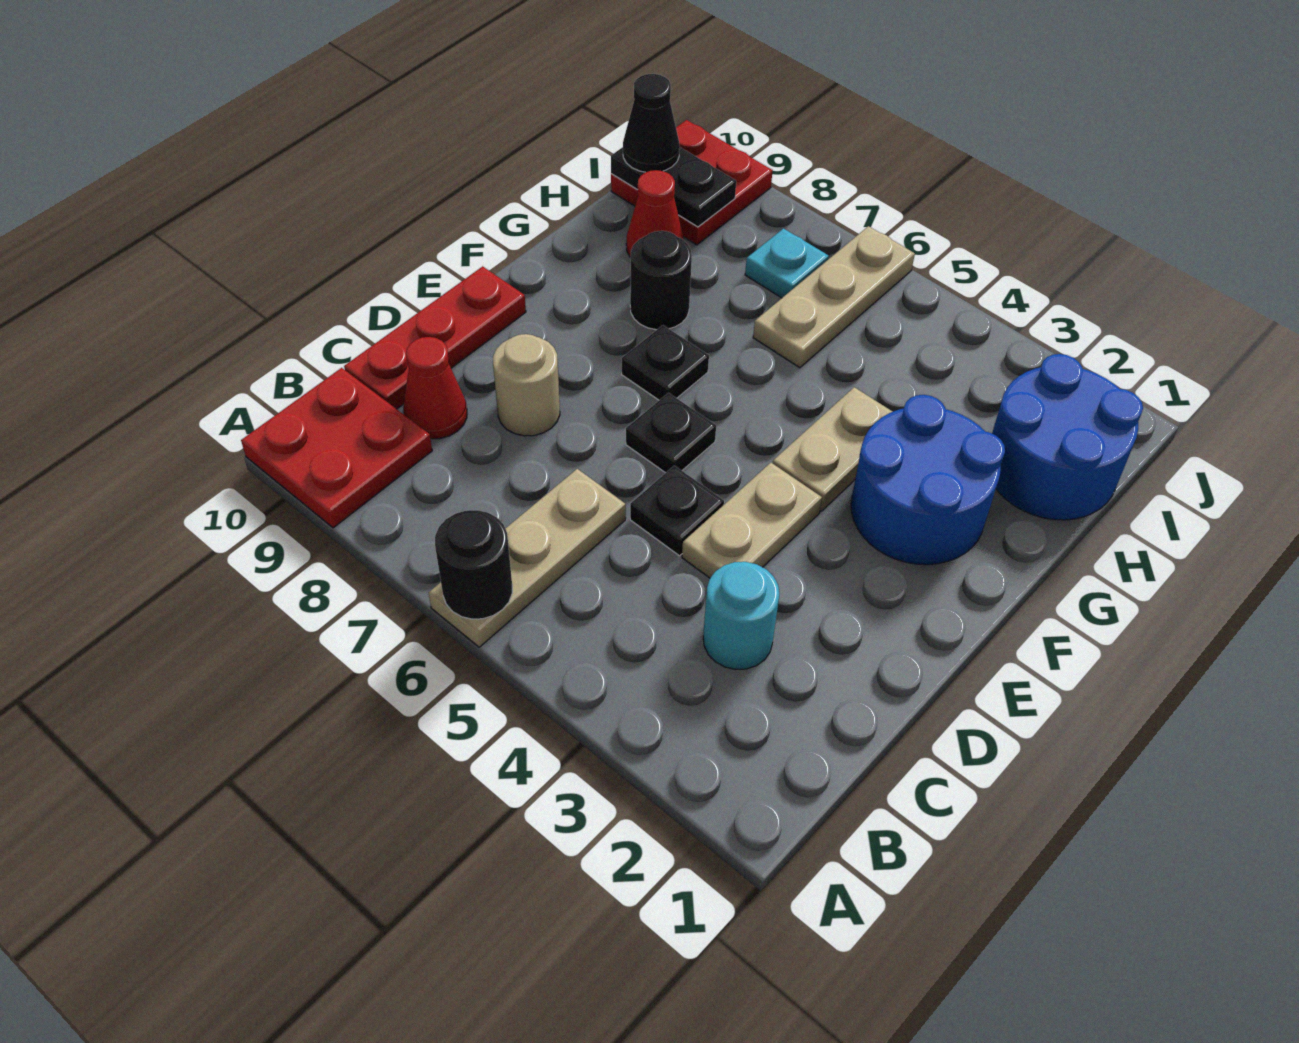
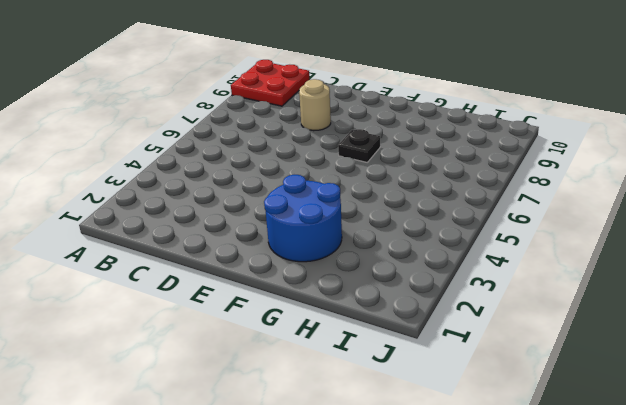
none -> tan 1x3 plate [429,469,626,647]
none -> cyan 1x1 round brick [703,562,779,669]
none -> red 1x1 cone [403,337,467,439]

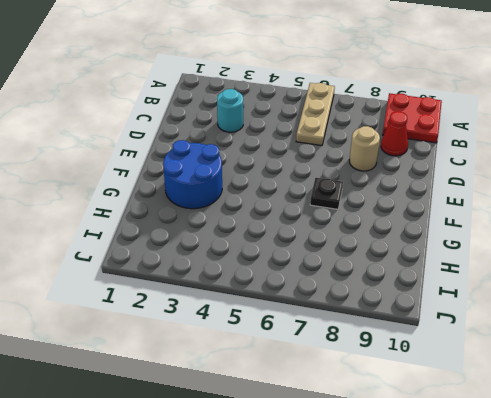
none -> red 1x3 plate [344,266,526,409]
none -> tan 1x2 plate [682,463,822,578]
none -> black 1x1 plate [630,466,724,556]

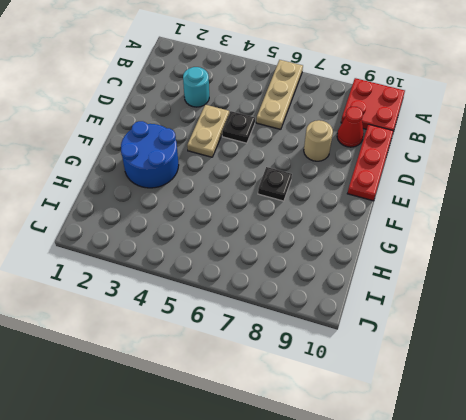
none -> black 1x1 plate [626,393,716,473]
none -> tan 1x2 plate [773,387,893,511]
none -> black 1x1 round brick [630,231,692,330]

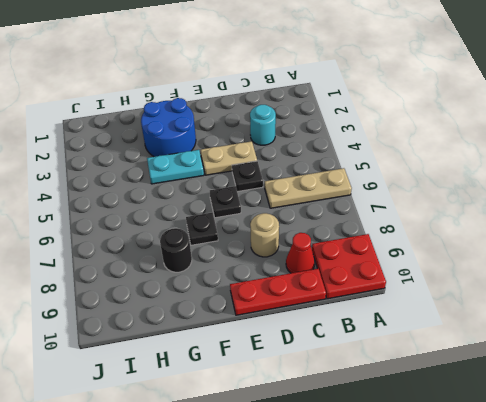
cyan 1x2 plate [147,150,204,184] -> tan 1x2 plate [773,387,893,511]
none -> blue 2x2 round brick [992,354,1143,520]
none -> tan 1x3 plate [753,226,915,368]
none -> red 1x1 cone [626,170,683,258]

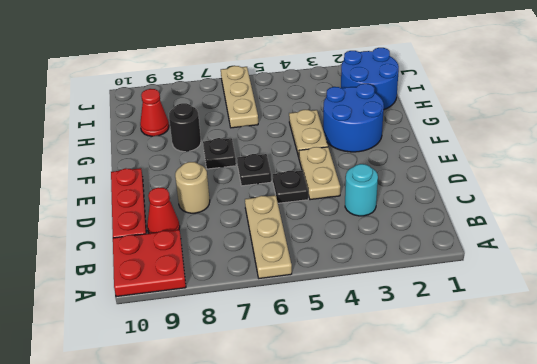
none -> cyan 1x1 plate [745,229,829,298]
none -> red 2x2 plate [611,120,773,245]
none -> black 1x1 round brick [435,510,512,619]

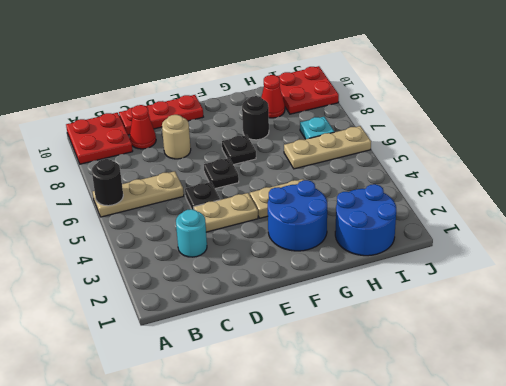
none -> black 1x2 plate [611,147,736,227]
none -> black 1x1 cone [623,74,680,172]

